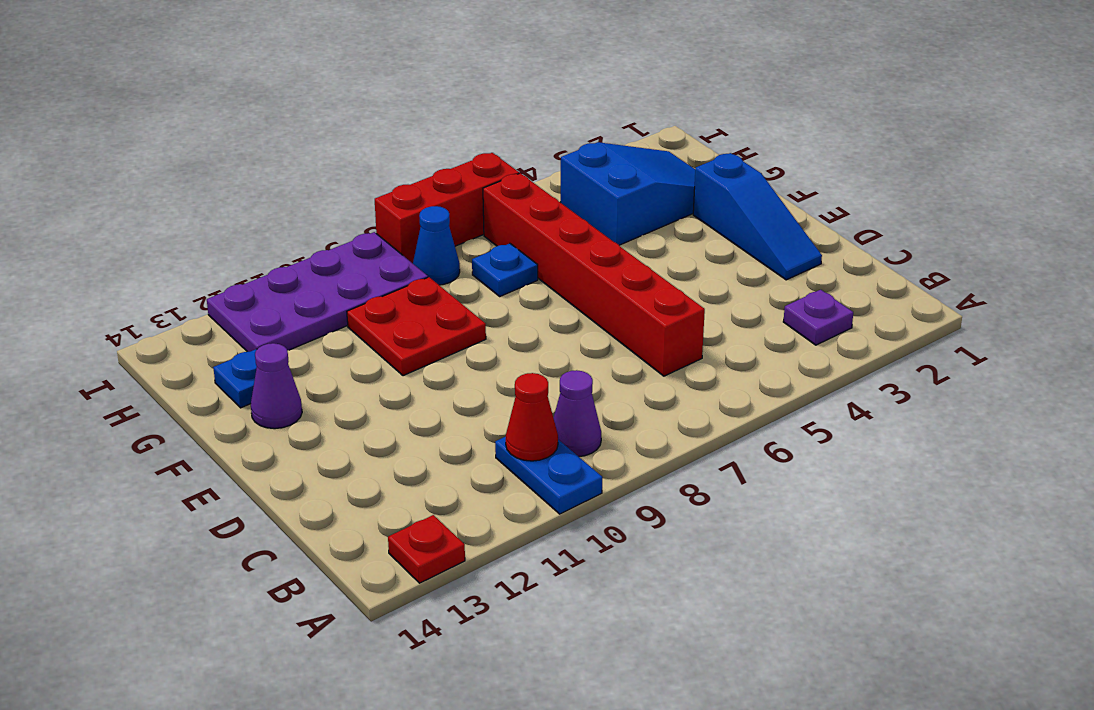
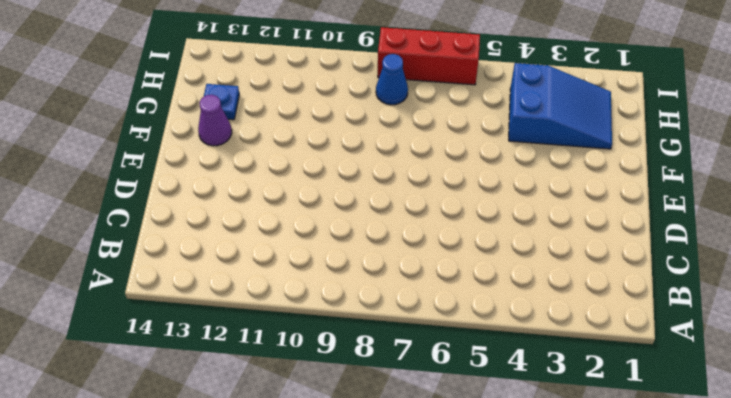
none -> blue 1x2 plate [495,437,602,514]
none -> red 1x1 plate [388,515,465,583]
none -> purple 1x1 plate [783,290,853,345]

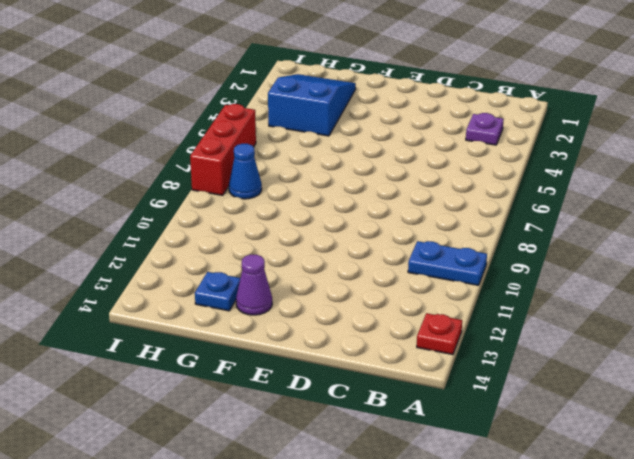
none -> purple 1x1 cone [553,370,601,457]
none -> red 1x6 brick [483,173,705,376]
none -> blue 1x3 slope [693,153,822,280]

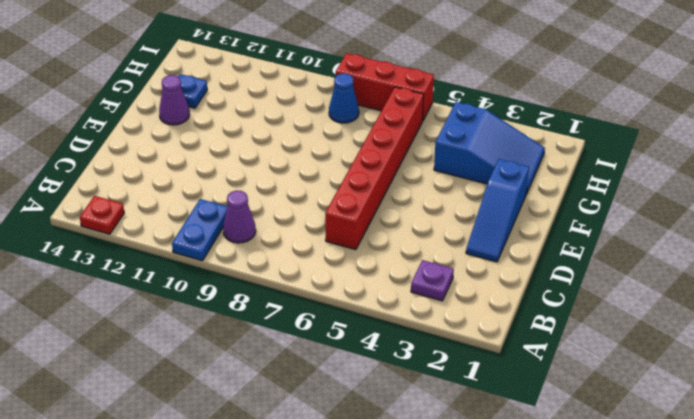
none -> red 2x2 plate [347,277,486,376]
none -> blue 1x1 plate [472,243,538,296]
none -> purple 2x4 plate [207,232,428,352]

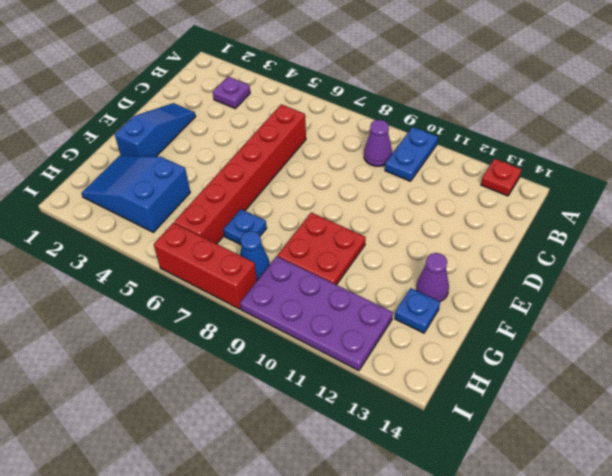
none -> red 1x1 cone [506,373,558,461]

